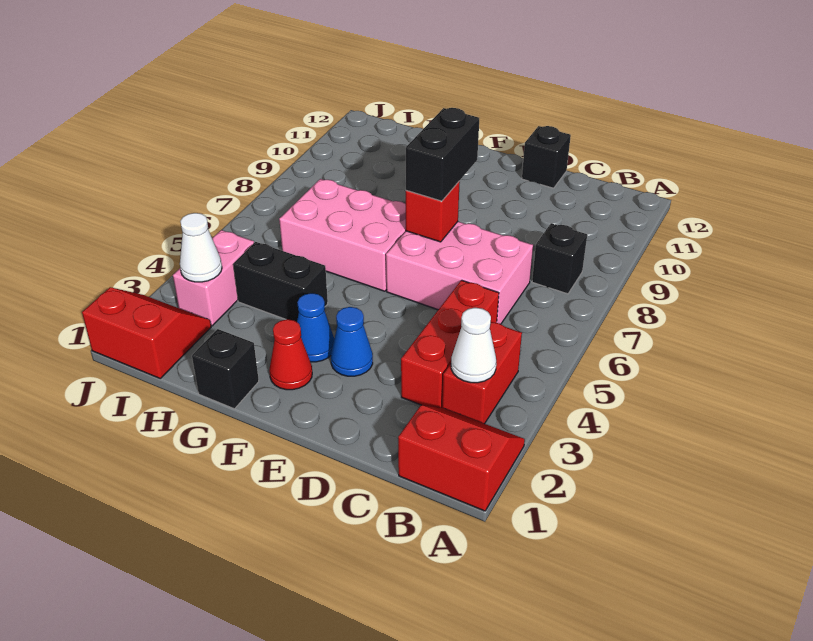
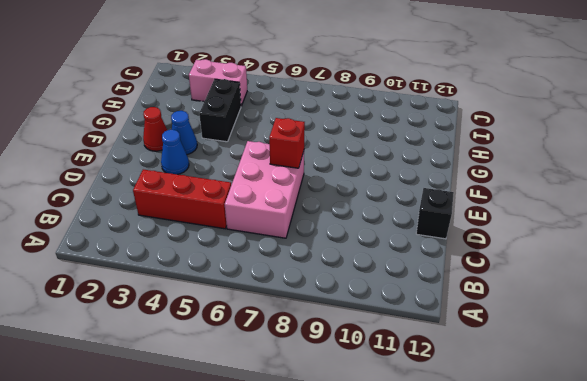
none -> red 2x2 slope [398,405,525,511]
none -> red 1x2 brick [442,322,522,424]
none -> black 1x1 brick [532,223,587,294]

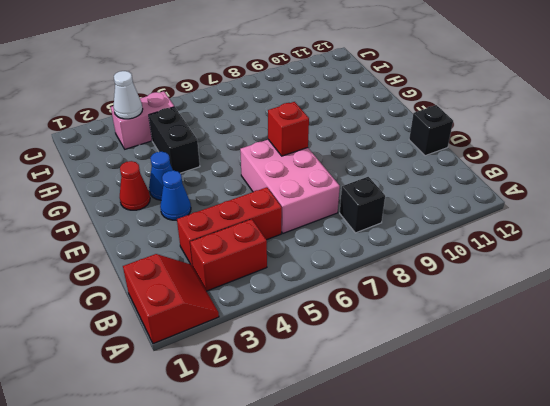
none -> pink 2x3 brick [279,179,406,291]
none -> black 1x1 brick [192,329,259,409]
none -> red 2x2 slope [82,287,211,378]

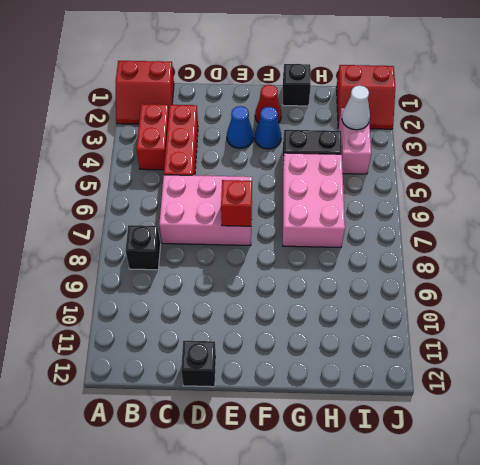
pink 2x3 brick [283,153,345,248] -> pink 2x3 brick turned to [279,179,406,291]
none -> white 1x1 cone [451,308,496,383]
none -> black 1x2 brick [406,108,479,201]

